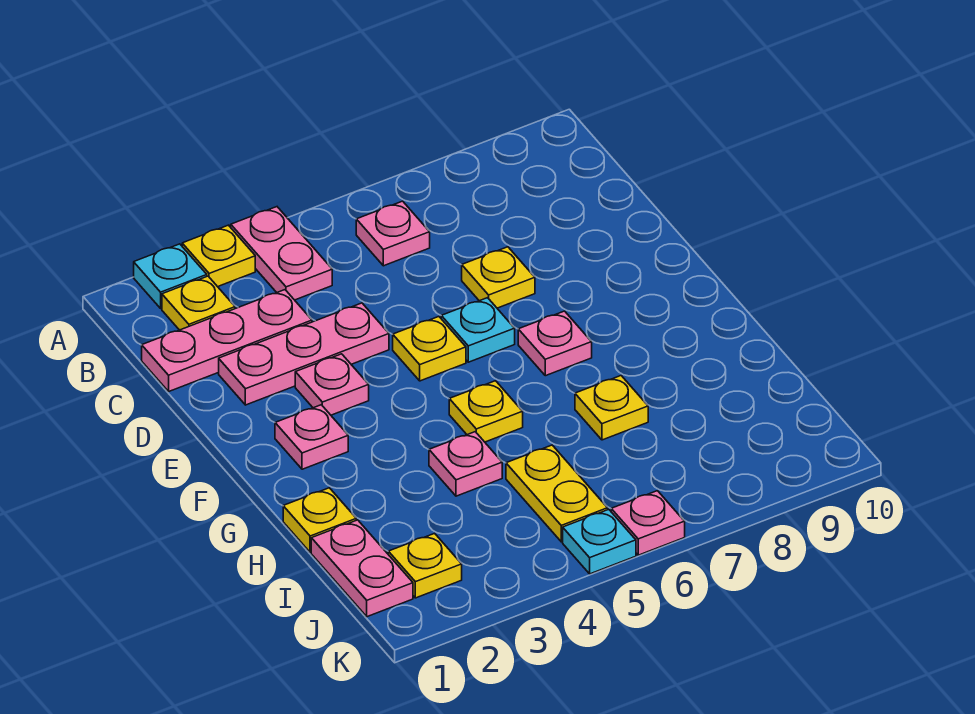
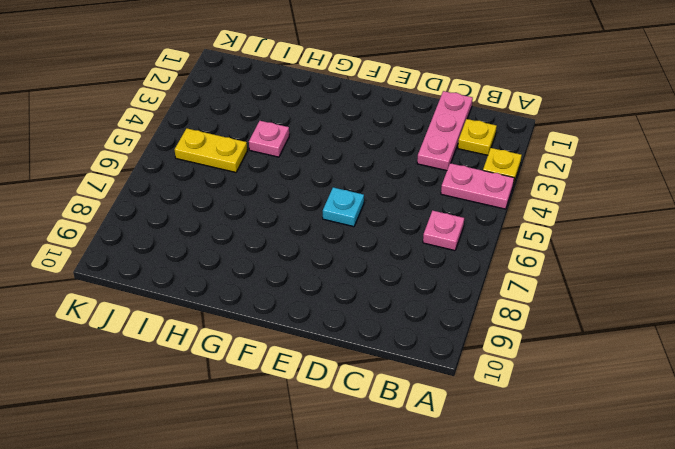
none -> cyan 1x1 plate [134,244,207,308]
none -> pink 1x3 plate [219,303,389,405]
none -> yellow 1x1 plate [462,247,535,308]

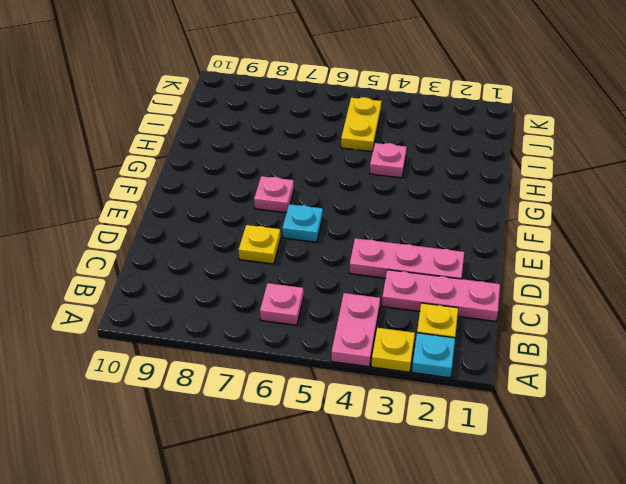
none -> pink 1x1 plate [295,354,369,415]
none -> yellow 1x1 plate [393,317,466,381]
none -> pink 1x1 plate [275,405,348,469]

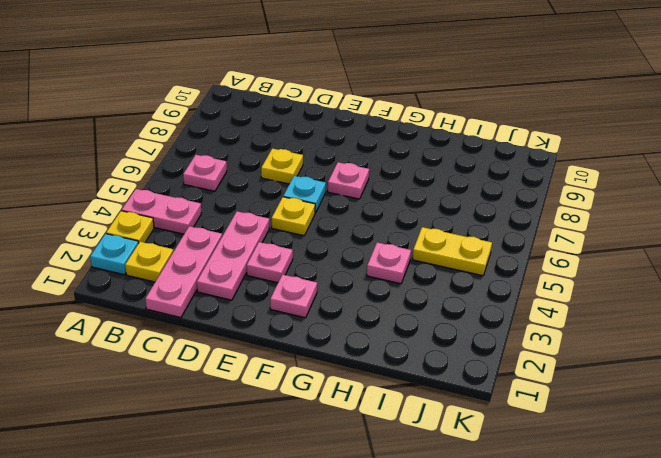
none -> yellow 1x1 plate [449,381,523,442]
none -> yellow 1x1 plate [283,488,356,552]
none -> yellow 1x1 plate [575,376,648,440]

